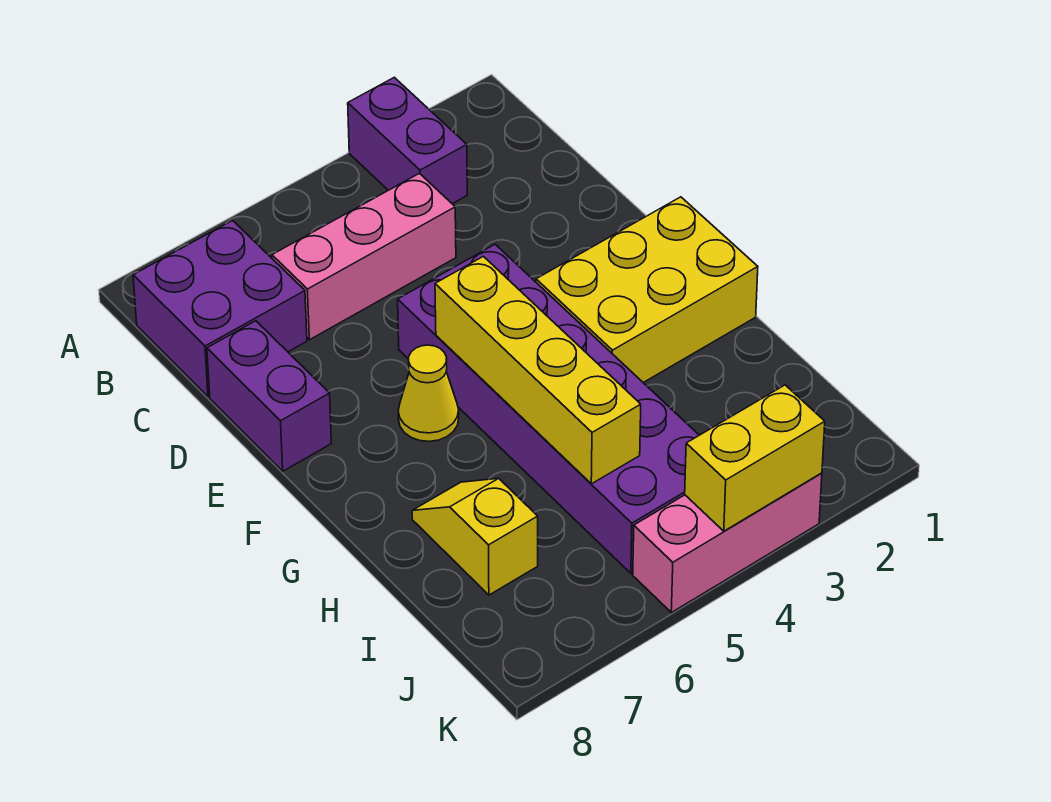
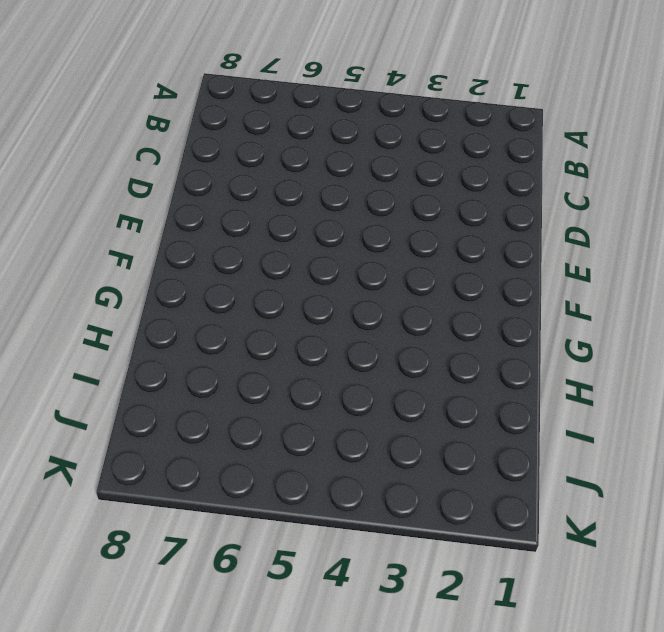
none -> purple 1x2 brick [348,77,467,204]
none -> purple 2x2 brick [133,221,307,397]

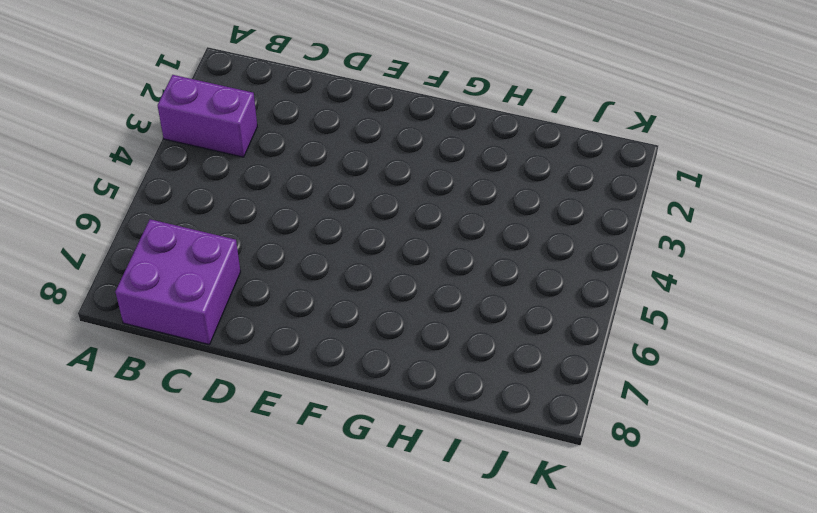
none -> pink 1x3 brick [272,173,456,340]
none -> purple 1x2 brick [207,321,331,471]

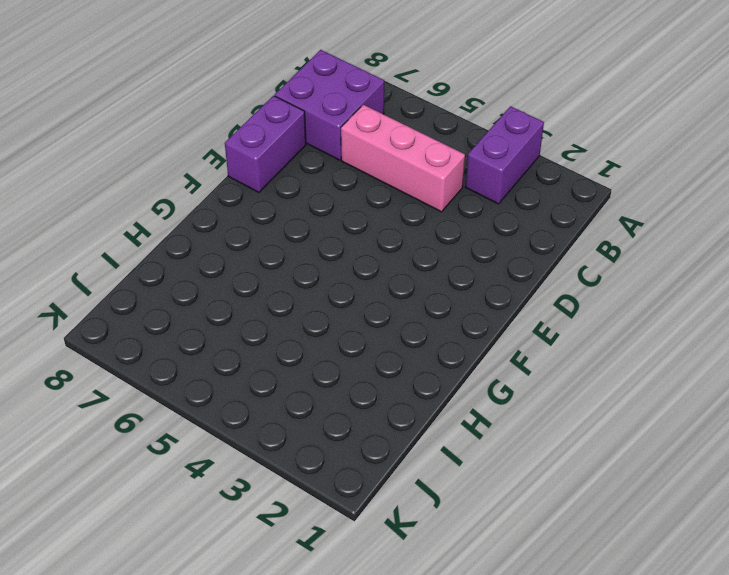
none -> purple 2x6 brick [398,244,699,573]
none -> yellow 2x3 brick [536,197,758,383]

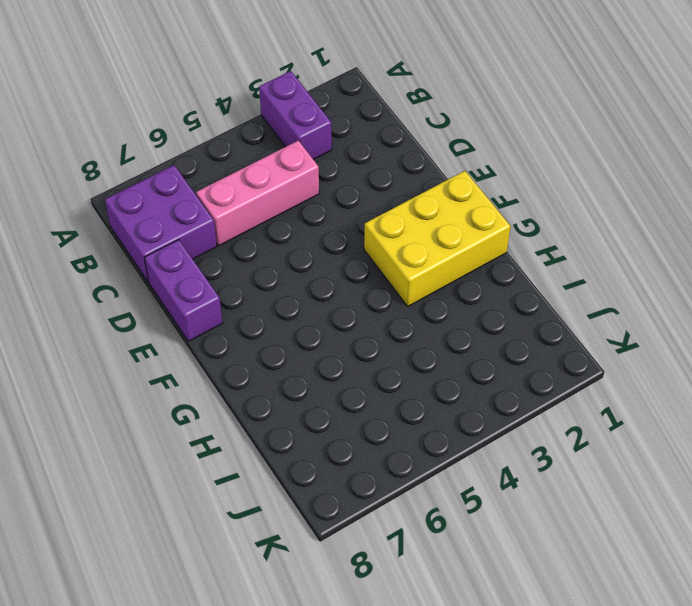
none -> purple 2x6 brick [398,244,699,573]
none -> yellow 1x1 cone [398,345,459,441]

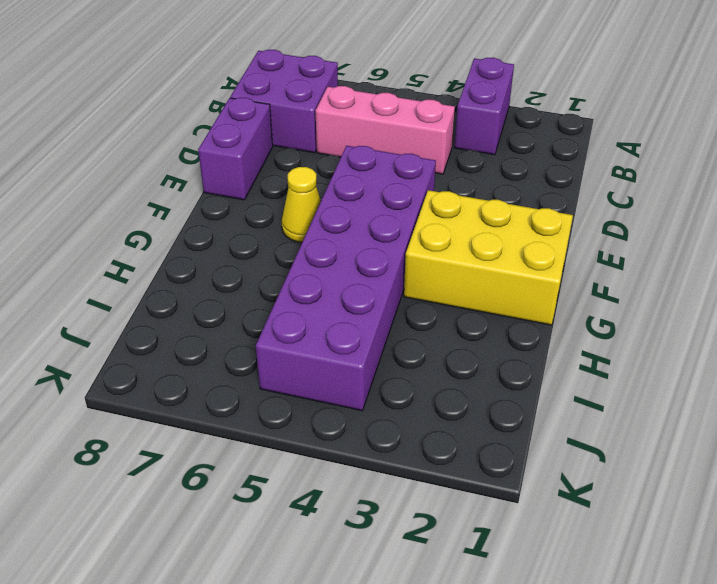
none -> yellow 1x2 slope [412,478,538,595]
none -> pink 1x3 brick [633,473,822,613]

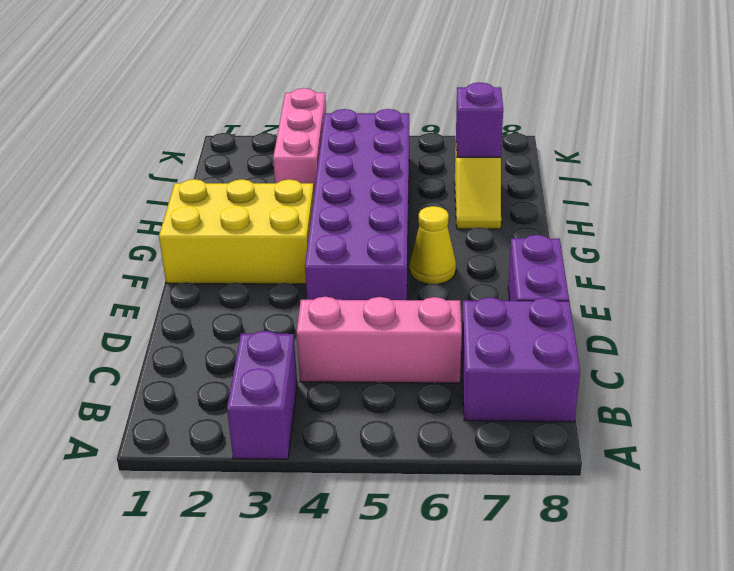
pink 1x3 brick [273,88,326,192] -> pink 1x3 brick turned to [633,473,822,613]
purple 1x1 brick [456,82,503,157] -> none
none -> yellow 1x4 brick [435,256,641,484]
none -> yellow 1x2 brick [685,385,825,531]

